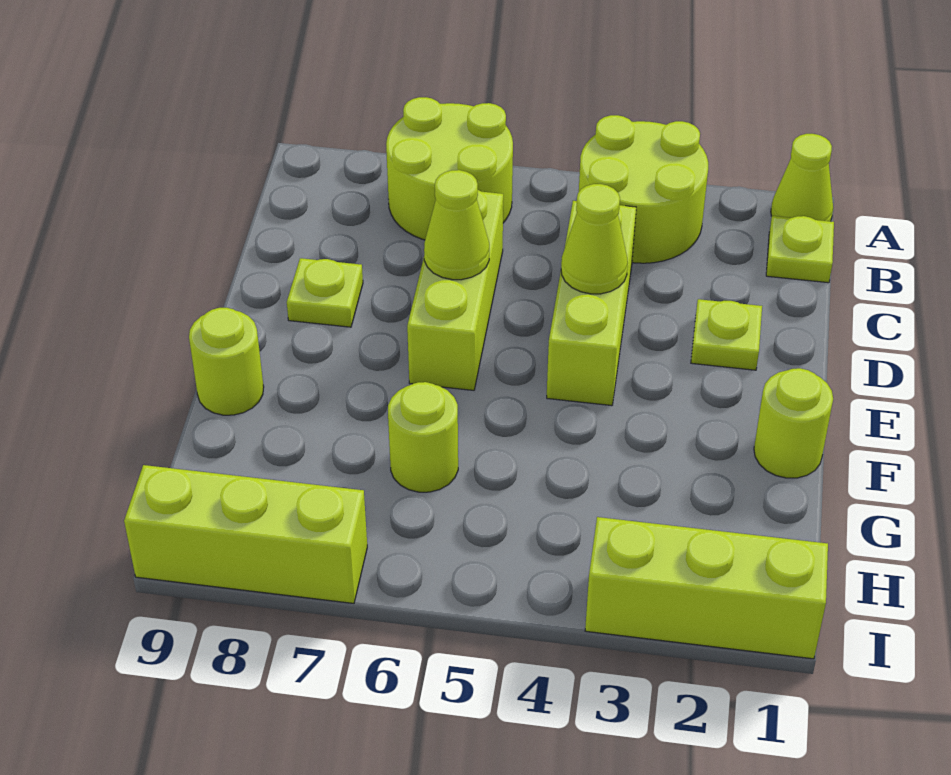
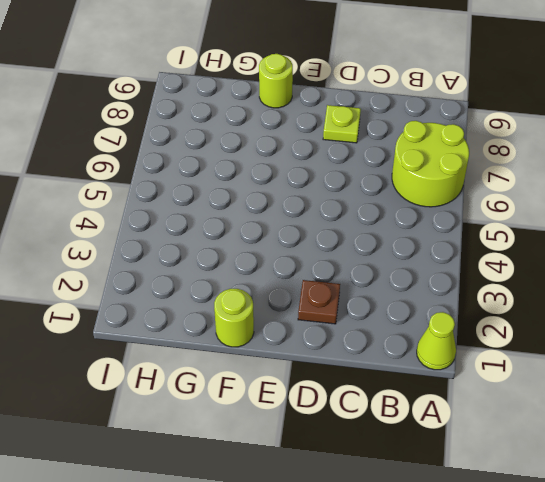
brown 1x1 plate [298,280,340,324] -> lime 1x1 plate [691,299,762,370]
none -> lime 2x2 round brick [579,115,708,263]
none -> lime 1x1 plate [766,216,834,283]
none -> lime 1x3 brick [547,201,636,406]

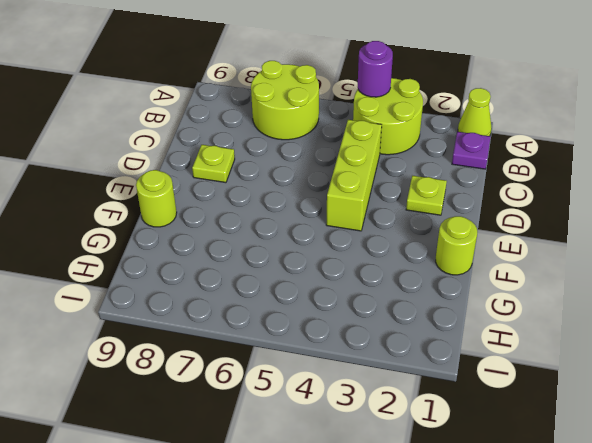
purple 1x1 round brick [358,41,393,97] -> none
purple 1x1 plate [452,132,490,169] -> lime 1x1 plate [766,216,834,283]
none -> lime 1x3 brick [407,190,503,390]
none -> lime 1x1 round brick [388,382,458,492]
none -> lime 1x3 brick [585,517,828,659]

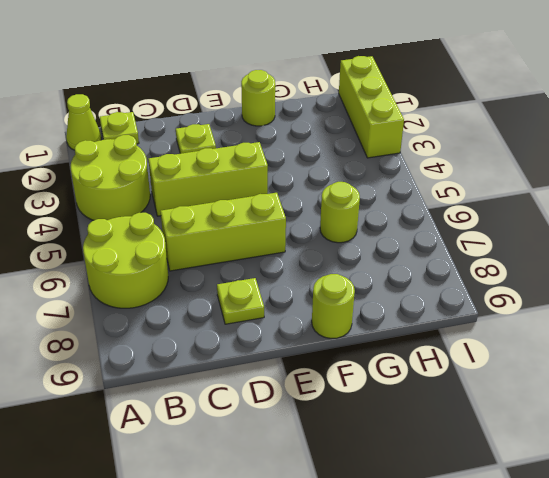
none -> lime 1x3 brick [124,465,367,603]
none -> lime 1x1 cone [561,184,628,294]
none -> lime 1x1 cone [424,170,489,280]

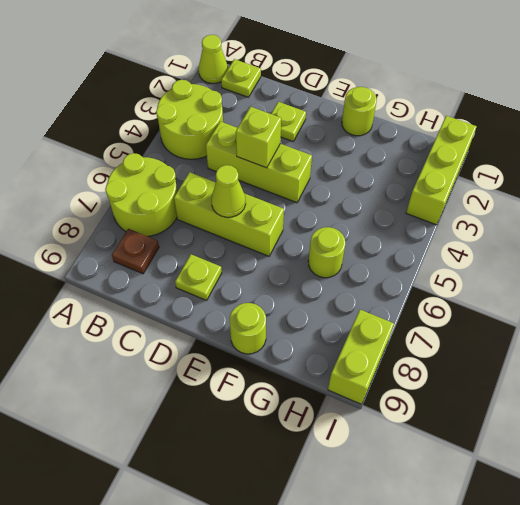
brown 1x1 plate [112,229,159,274] -> none
lime 1x1 brick [236,107,281,168] -> lime 1x1 cone [561,184,628,294]
lime 1x2 brick [328,310,394,404] -> lime 1x3 brick [124,465,367,603]

